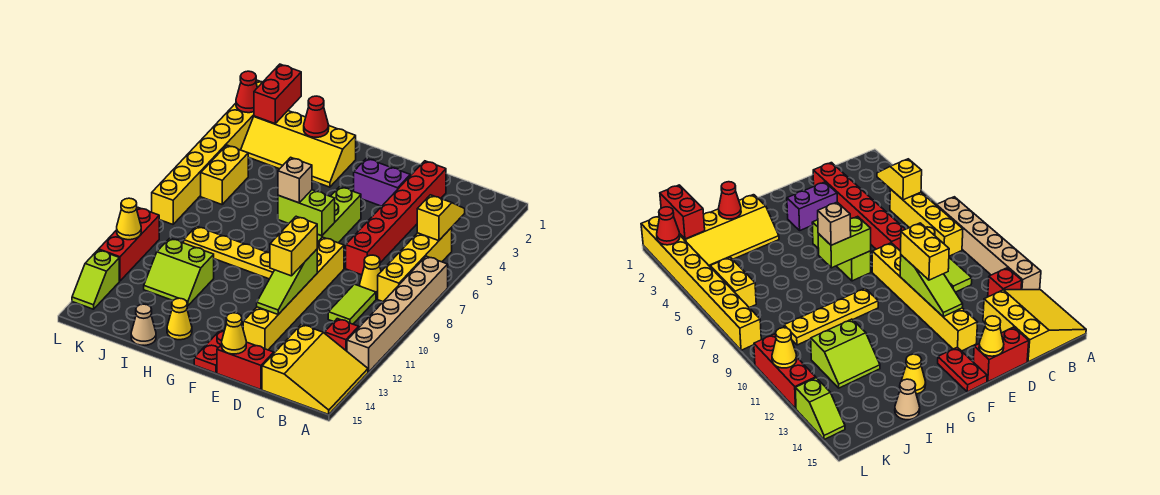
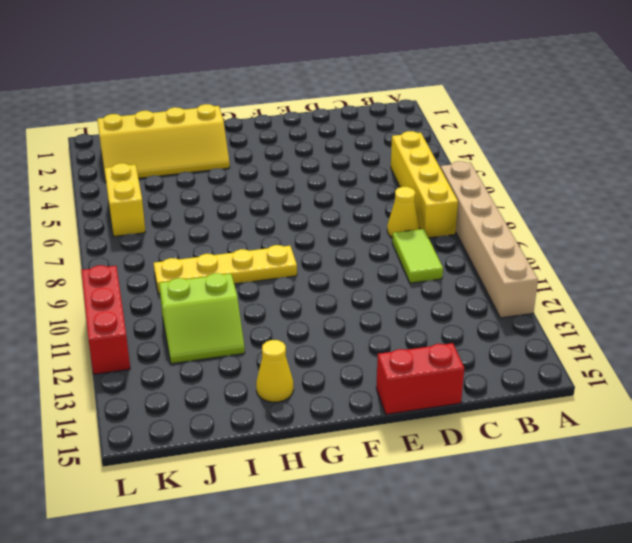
none -> yellow 3x3 slope [262,324,368,414]
none -> red 1x1 brick [325,319,359,351]
none -> red 1x6 brick [346,161,446,275]
none -> purple 1x2 brick [354,158,410,206]

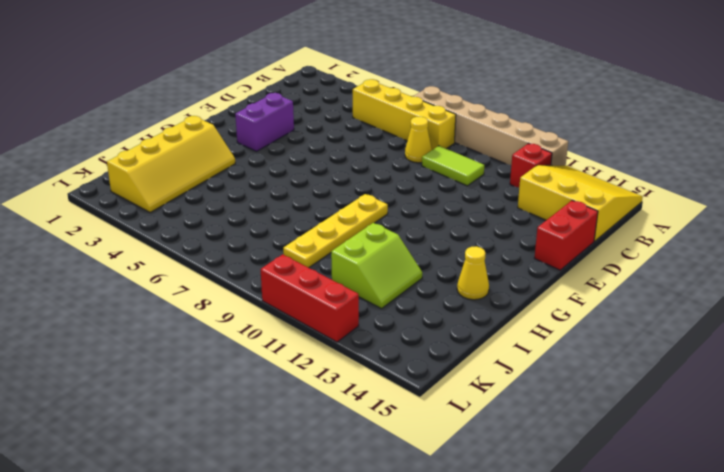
none -> red 1x6 brick [346,161,446,275]
none -> yellow 1x6 brick [243,237,344,350]
none -> lime 1x3 brick [317,187,361,243]
none -> red 1x2 plate [194,330,224,373]

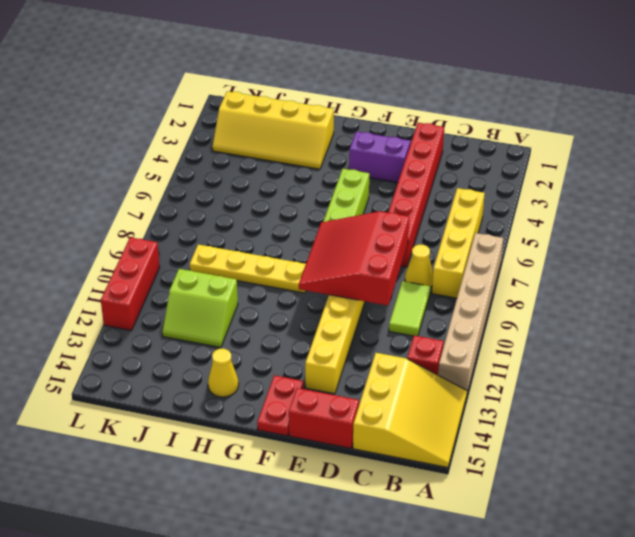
red 3x3 slope [299,211,409,305] -> lime 1x3 slope [257,249,317,314]
none -> tan 1x1 cone [131,304,156,345]
none -> yellow 1x2 brick [201,145,248,204]
none -> yellow 1x8 brick [152,80,262,224]
none -> lime 1x2 slope [72,250,119,309]

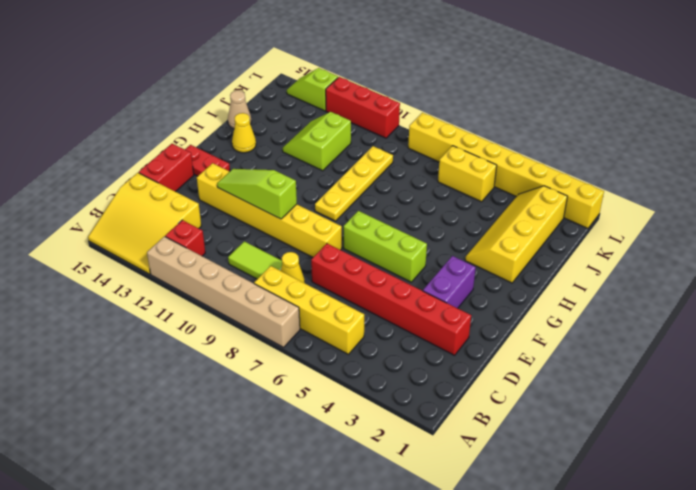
none -> yellow 1x2 slope [417,195,465,241]
none -> yellow 1x1 cone [222,313,246,354]
none -> lime 1x2 brick [278,190,335,236]
none -> red 1x1 cone [304,96,329,137]

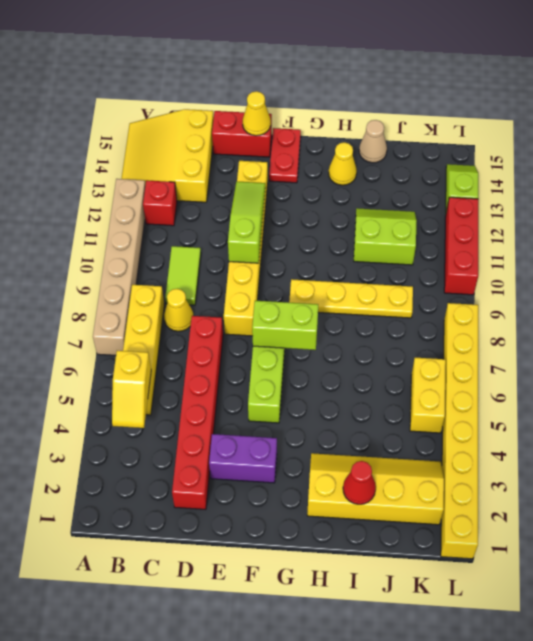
none -> red 1x2 brick [254,64,301,123]
none -> red 1x1 cone [236,71,257,113]
none -> yellow 1x1 cone [117,198,141,240]
none -> yellow 1x2 brick [270,216,317,276]

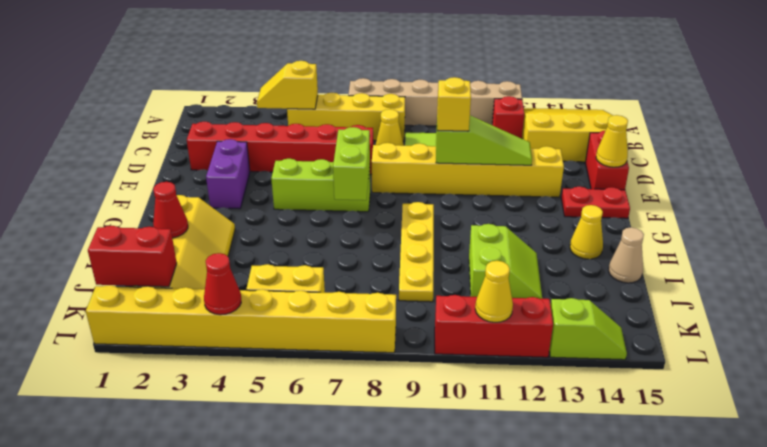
yellow 1x1 brick [437,77,471,131] -> yellow 1x2 brick [270,216,317,276]
red 1x1 cone [204,253,241,315] -> red 1x1 cone moved to [236,71,257,113]
none -> tan 1x1 brick [278,157,312,203]

